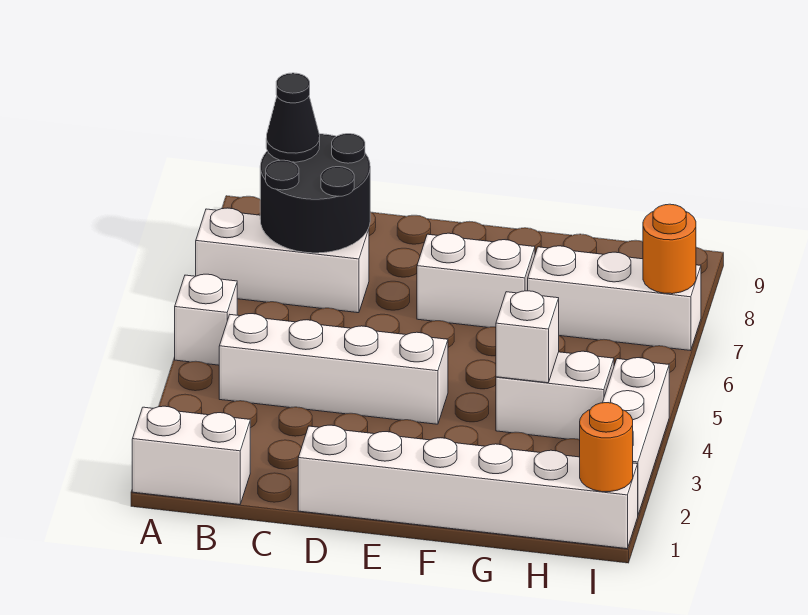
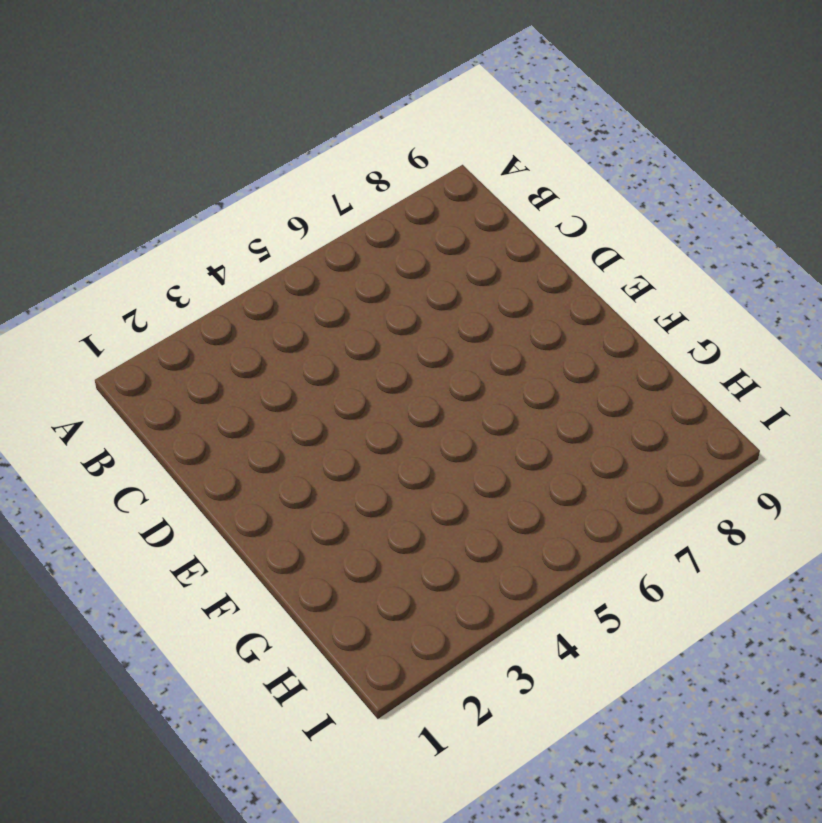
none -> white 1x2 brick [132,406,250,505]
none -> white 1x1 brick [175,274,237,365]
none -> white 1x3 brick [196,208,369,313]

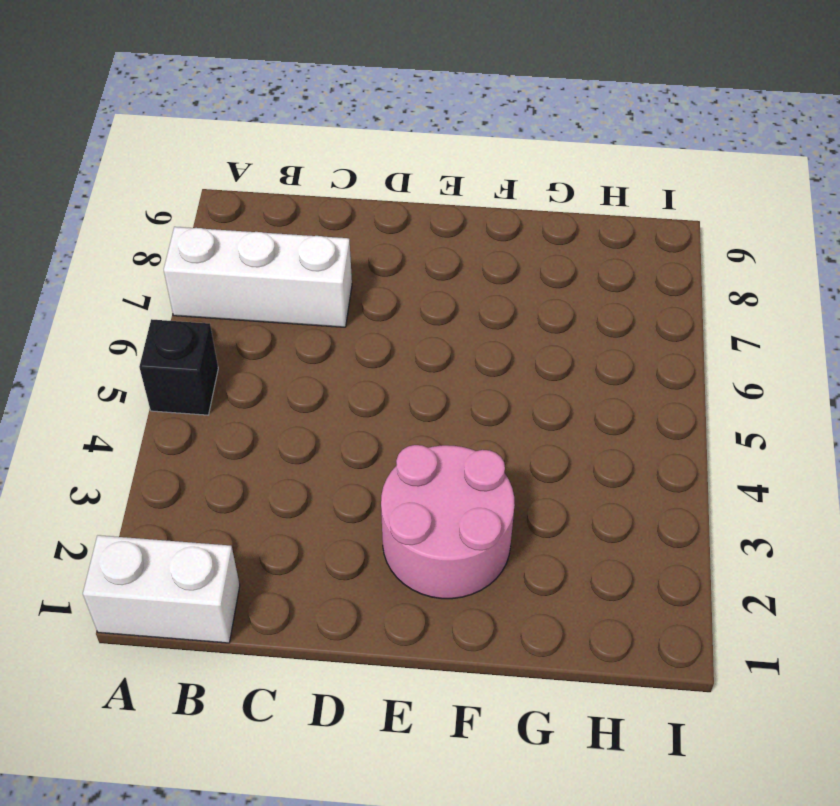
black 1x1 brick [139,319,218,415] -> white 1x1 brick [175,274,237,365]
pink 2x2 round brick [381,445,515,599] -> none
none -> white 1x4 brick [219,314,448,424]
none -> white 1x6 brick [298,425,638,549]
none -> white 1x2 brick [417,233,535,327]

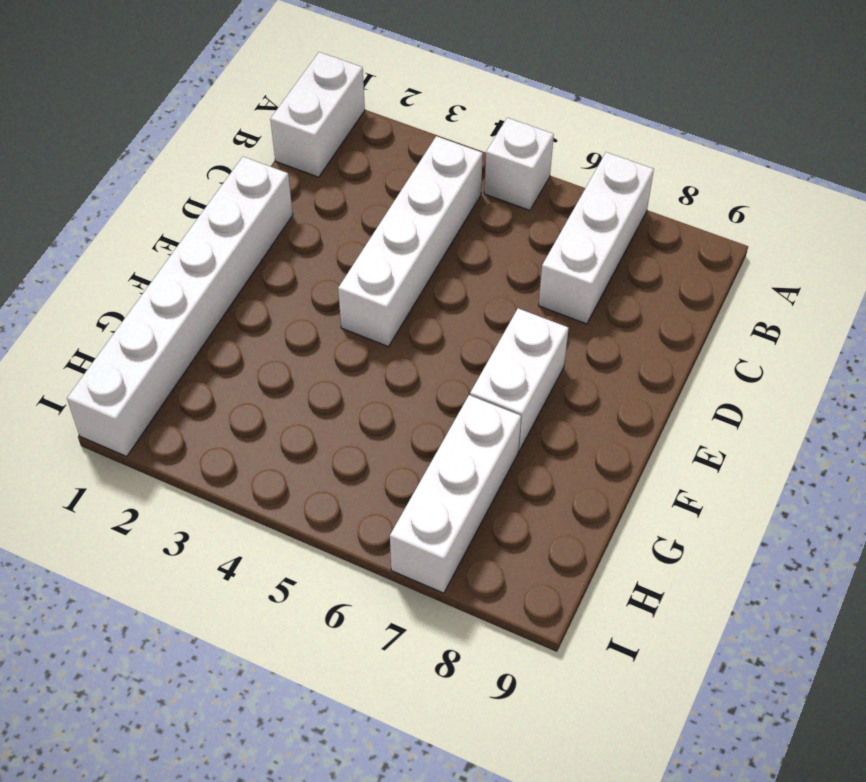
none -> white 1x2 brick [496,351,614,440]
none -> white 1x3 brick [603,358,669,514]
none -> black 2x2 round brick [260,134,370,253]

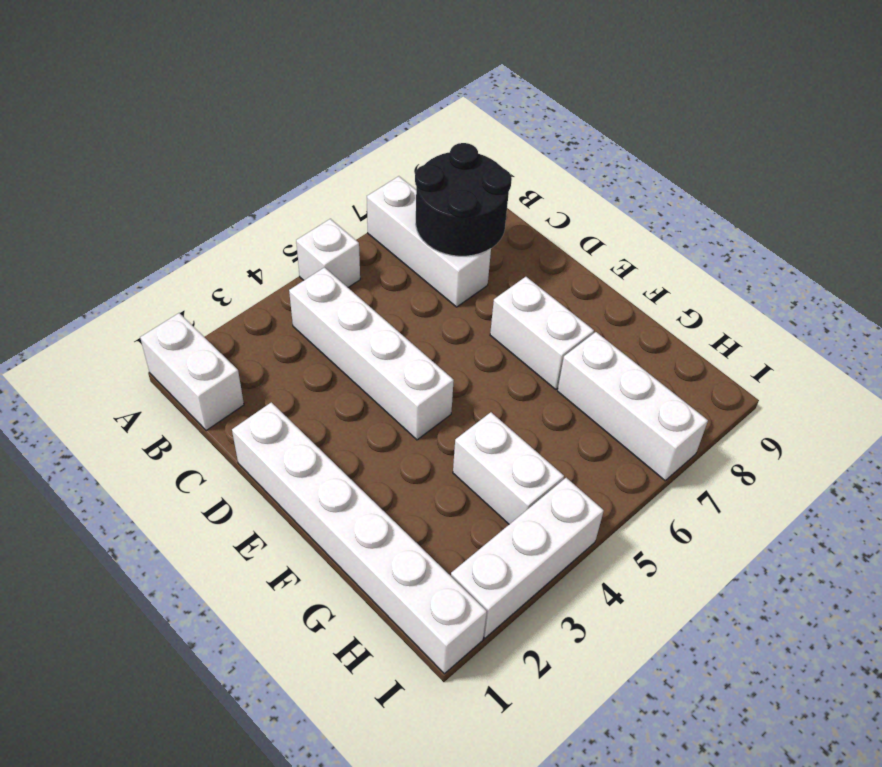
none -> white 1x1 brick [496,291,559,383]
none -> orange 1x1 round brick [580,403,633,492]
none -> orange 1x1 round brick [643,204,696,294]

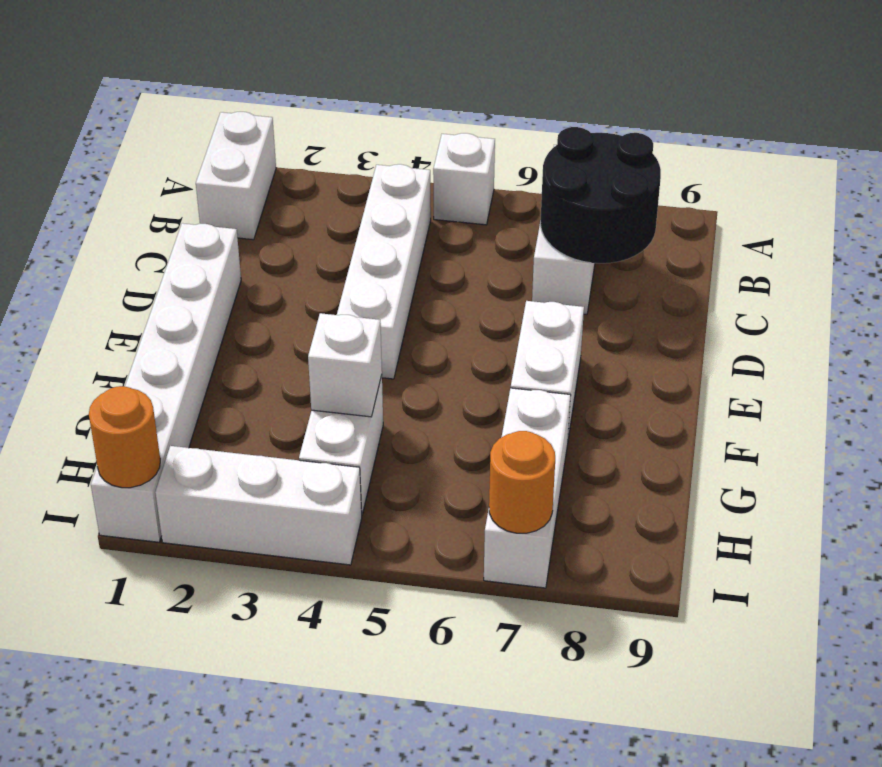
none -> black 1x1 cone [266,73,320,162]

